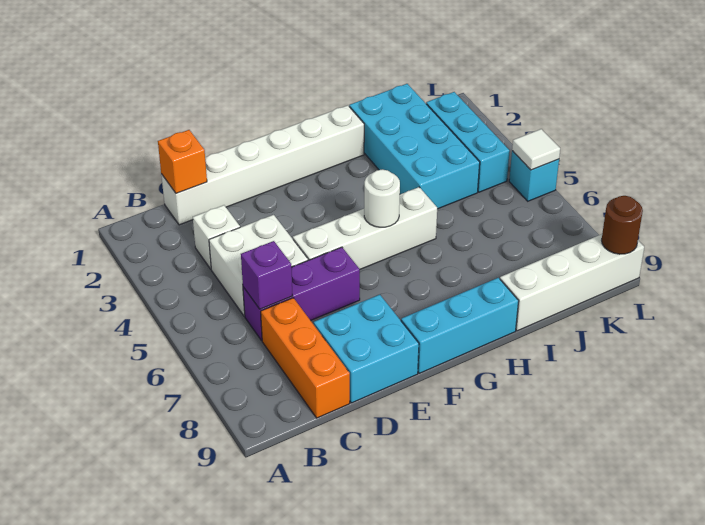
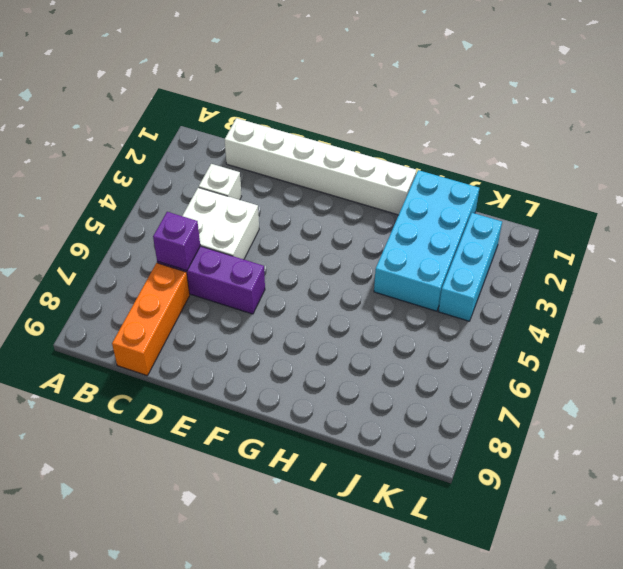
none -> cyan 2x2 brick [314,295,419,403]
none -> white 1x4 brick [293,187,437,269]
none -> cyan 1x3 brick [401,278,519,373]

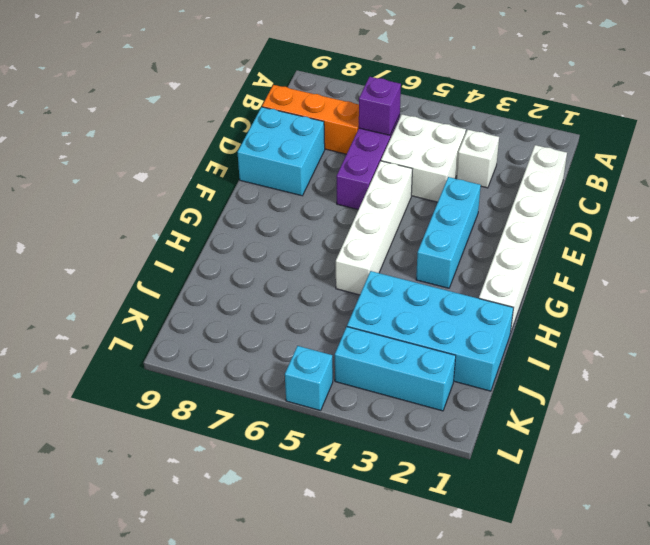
cyan 1x3 brick [416,177,481,288] -> cyan 1x3 brick moved to [401,278,519,373]
none -> white 1x4 brick [500,234,644,331]
none -> orange 1x1 brick [158,130,207,193]
none -> white 1x1 round brick [364,169,400,227]

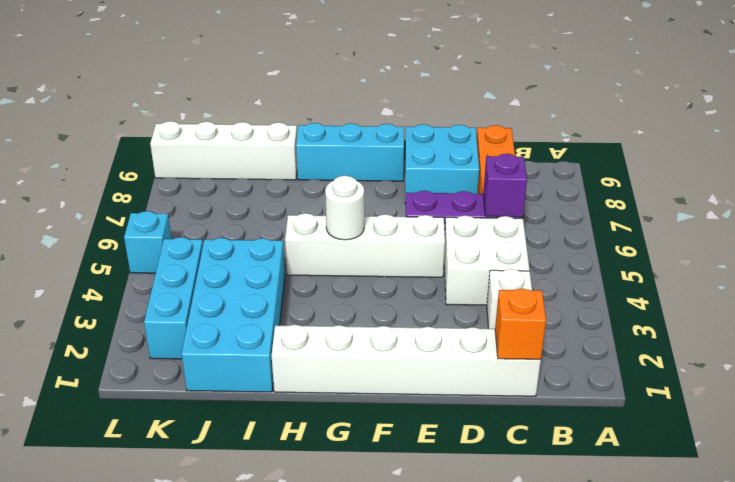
none -> white 1x1 tile [512,129,560,170]
none -> brown 1x1 round brick [602,196,643,254]

